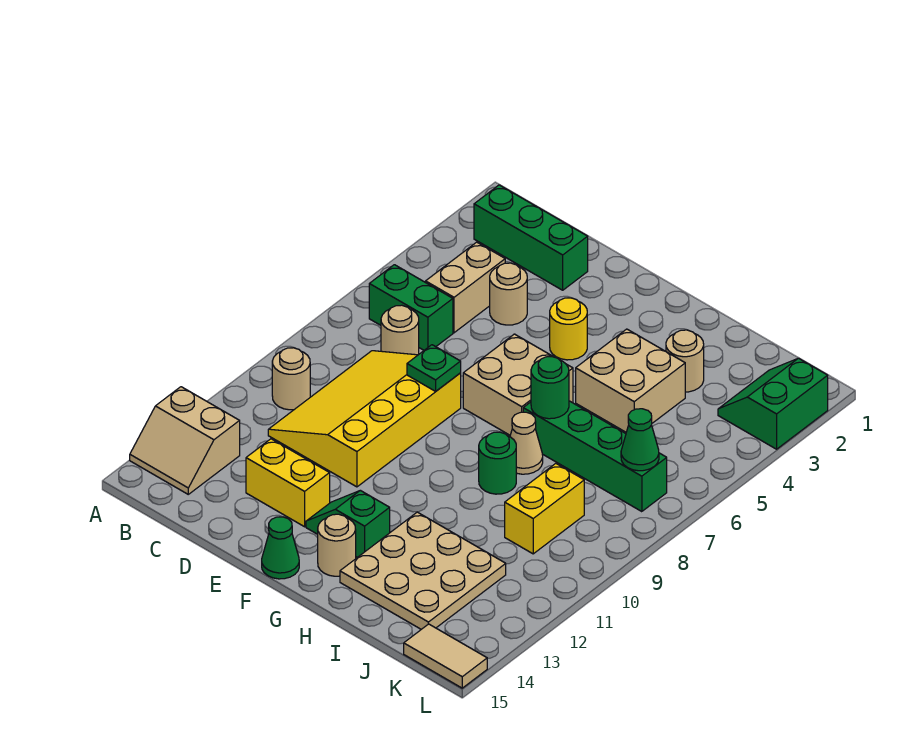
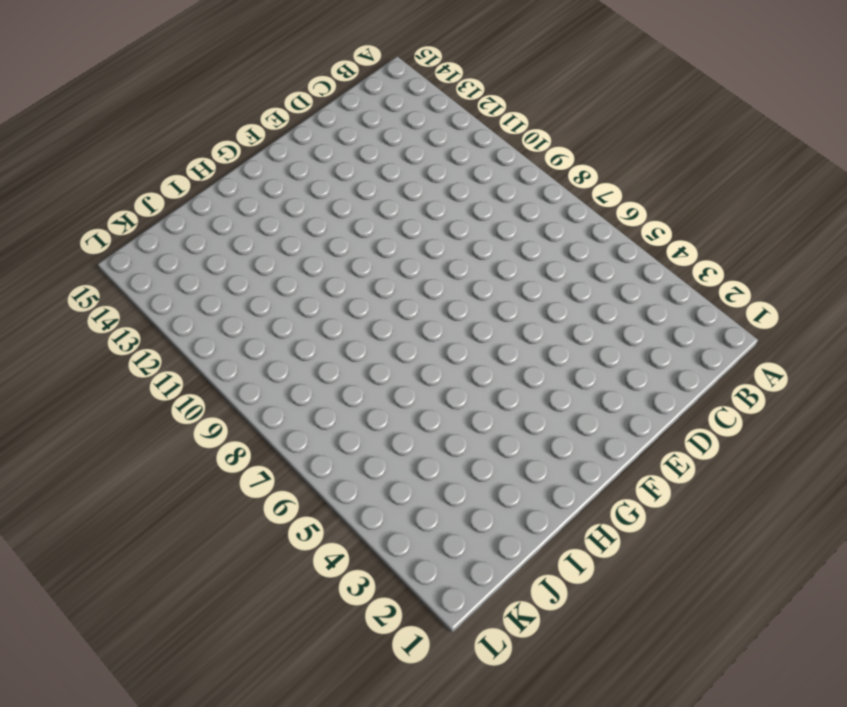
none -> tan 2x2 slope [130,387,240,494]
none -> green 1x3 brick [474,185,588,290]
none -> green 1x2 brick [369,265,453,350]

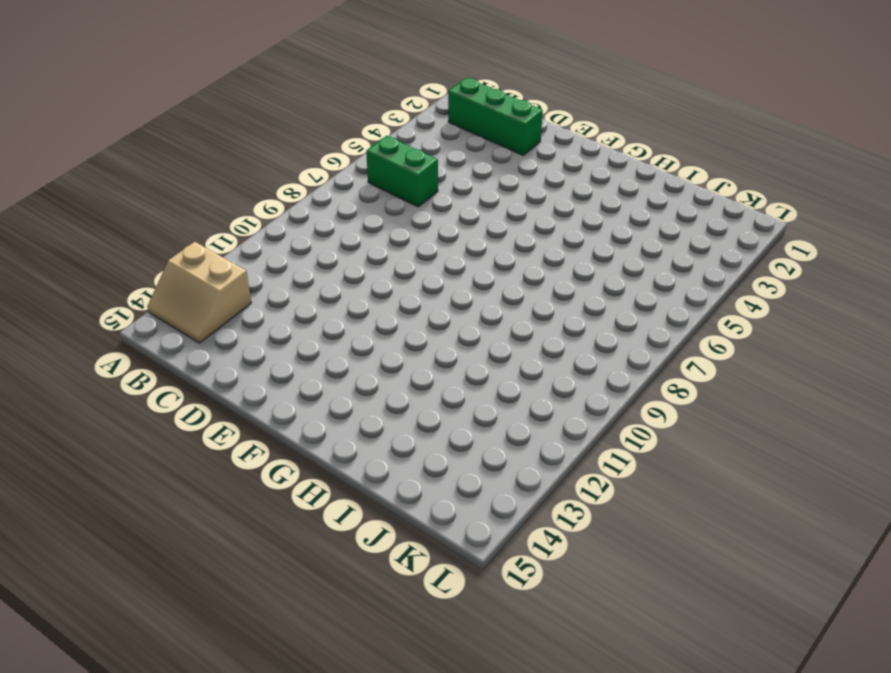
none -> tan 1x1 round brick [272,348,310,410]
none -> tan 1x2 brick [426,242,505,333]
none -> tan 1x1 round brick [381,305,419,355]

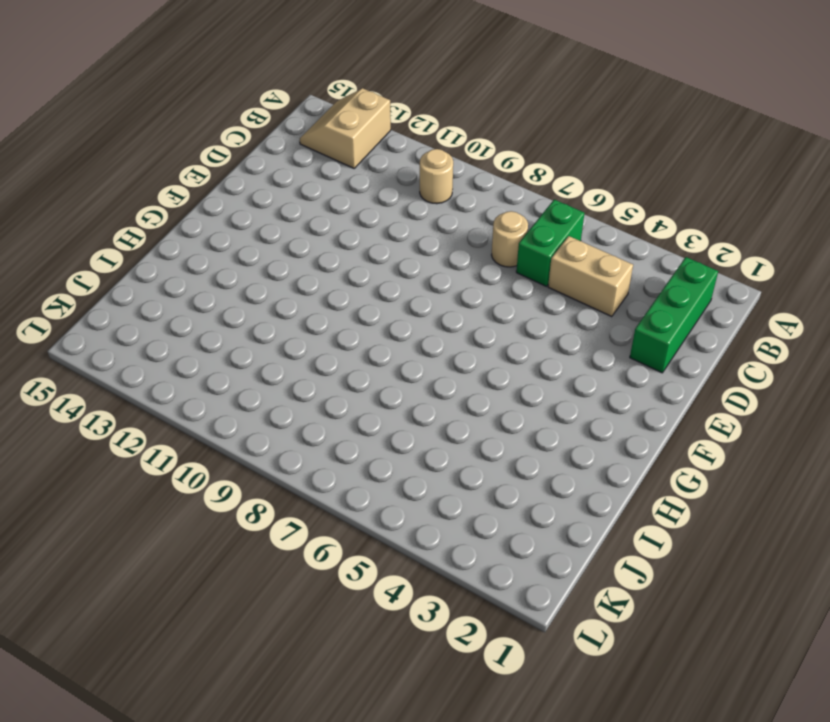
none -> yellow 3x4 slope [268,351,461,487]
none -> tan 1x1 round brick [490,263,527,325]
none -> yellow 1x2 brick [246,439,330,527]

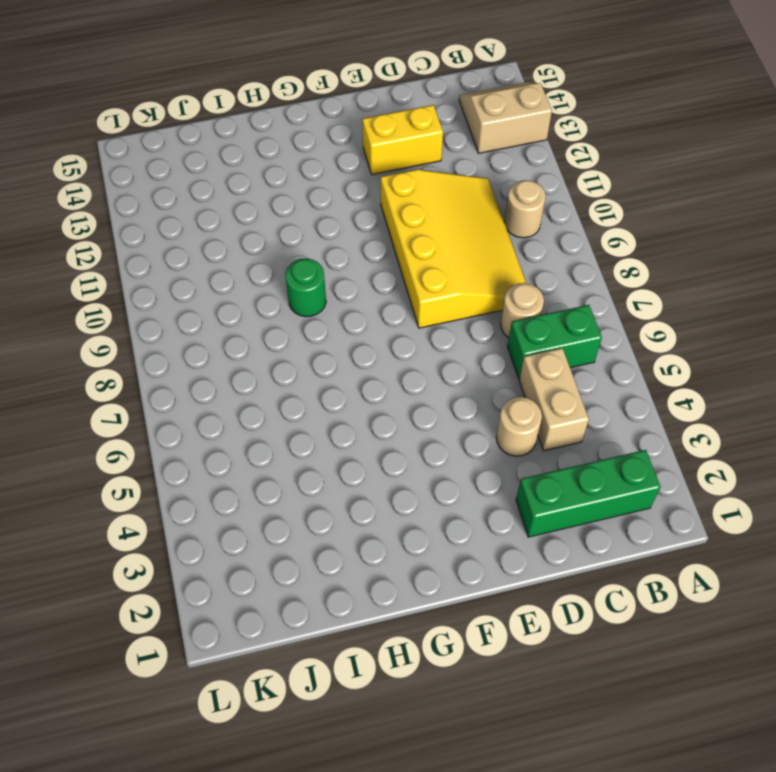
none -> yellow 1x1 round brick [550,298,587,360]
none -> tan 2x2 brick [463,334,573,435]
none -> green 1x2 slope [306,490,390,557]

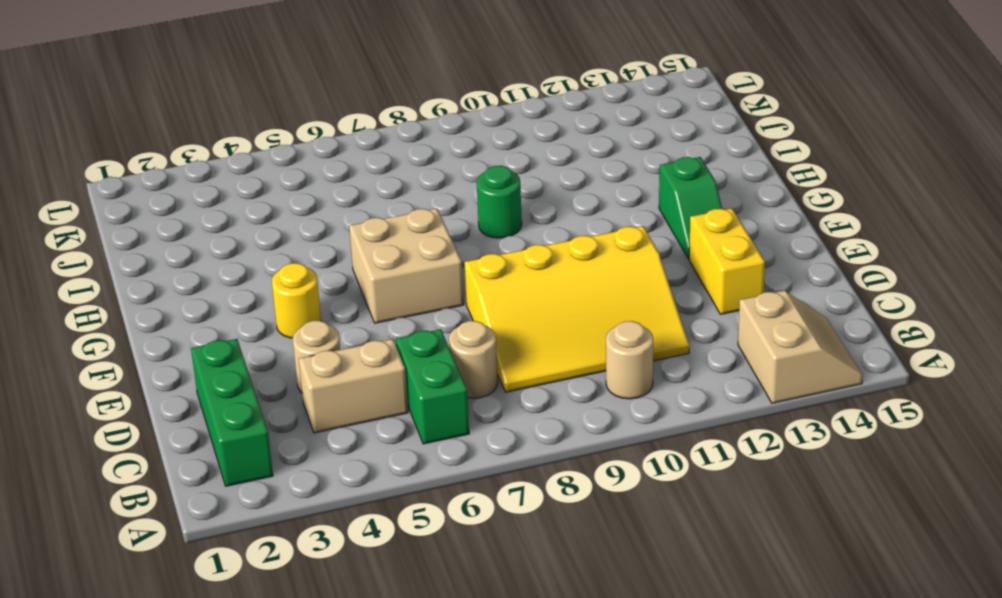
none -> green 1x1 cone [262,517,299,579]
none -> tan 1x1 round brick [318,514,356,576]
none -> tan 2x2 brick [576,329,685,432]

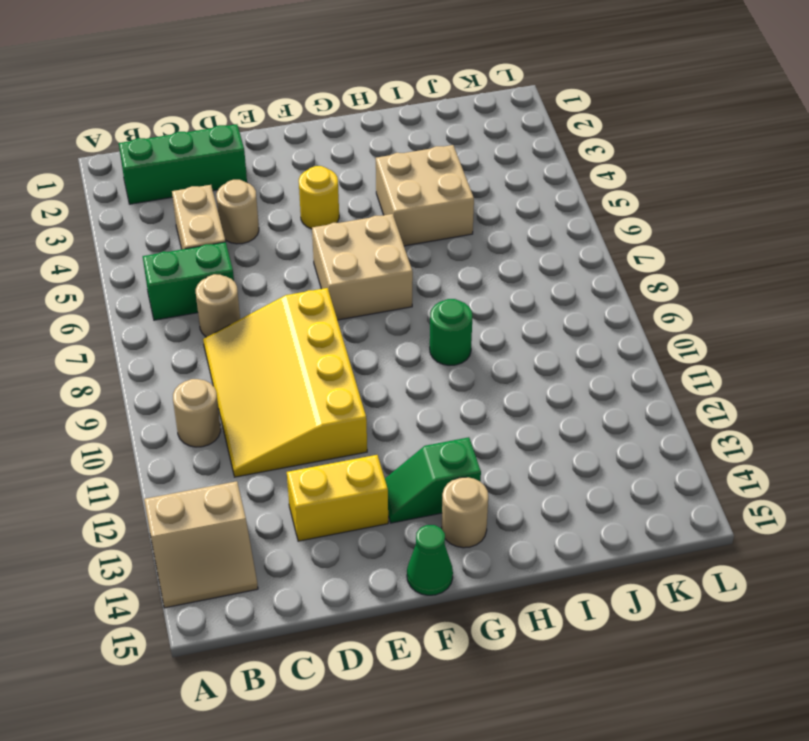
none -> green 1x4 brick [523,401,667,512]
none -> tan 1x1 cone [510,412,543,474]
none -> tan 3x3 plate [340,512,506,629]

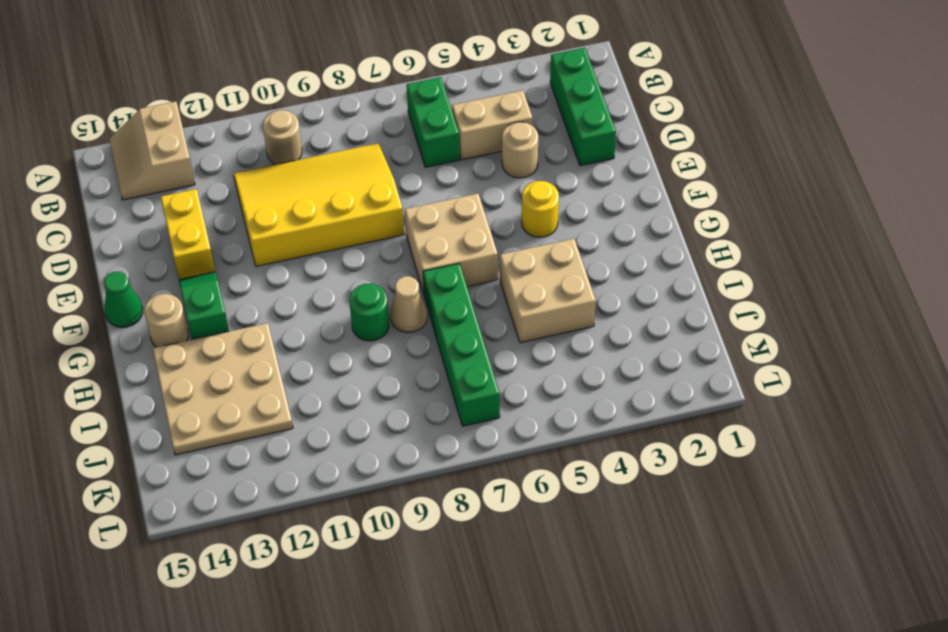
none -> tan 1x1 round brick [381,305,419,355]
none -> tan 1x1 round brick [666,330,704,392]
none -> yellow 1x2 brick [505,464,584,554]

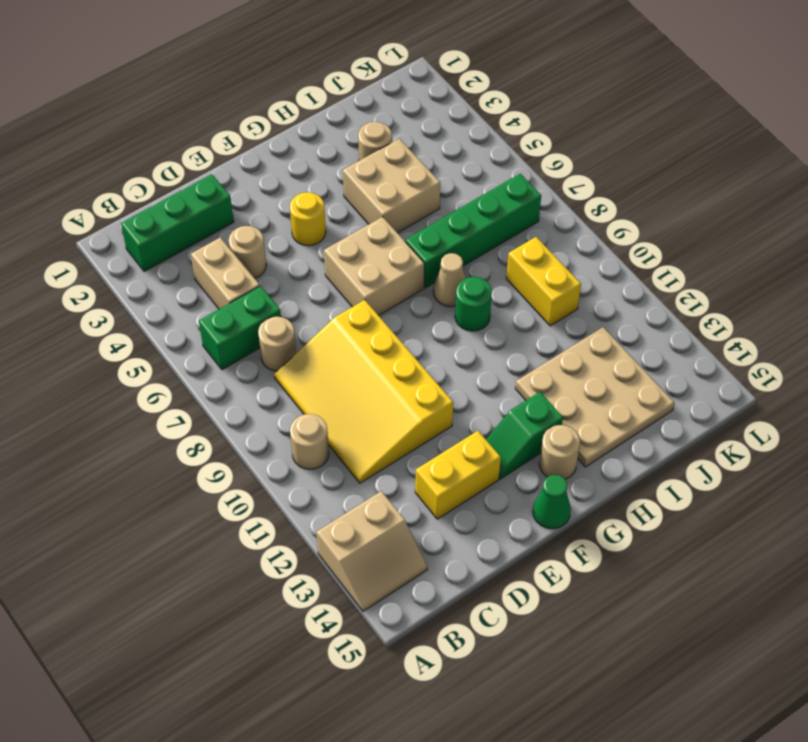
none -> green 2x2 slope [718,358,828,449]
none -> tan 1x2 tile [404,624,487,688]
none -> green 1x1 plate [407,345,461,391]

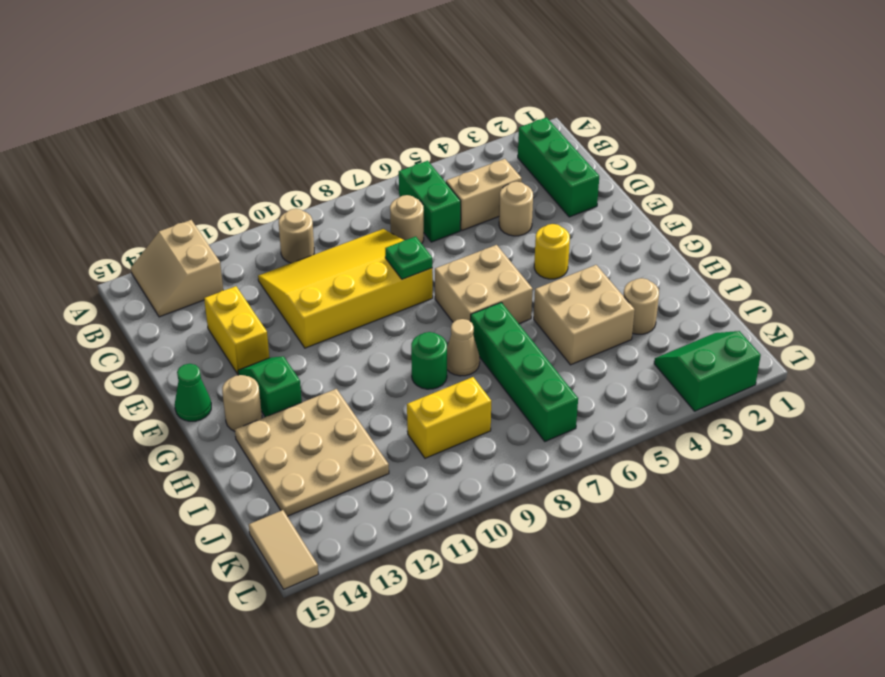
none -> green 1x1 round brick [531,357,569,419]
none -> green 1x1 cone [621,409,659,471]

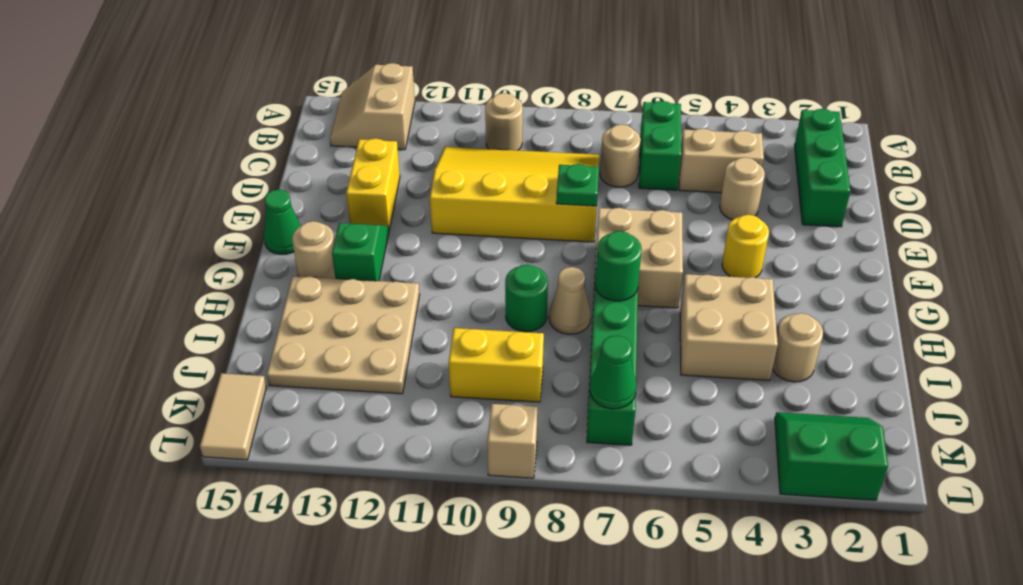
tan 1x1 brick [487,404,538,478] -> none

